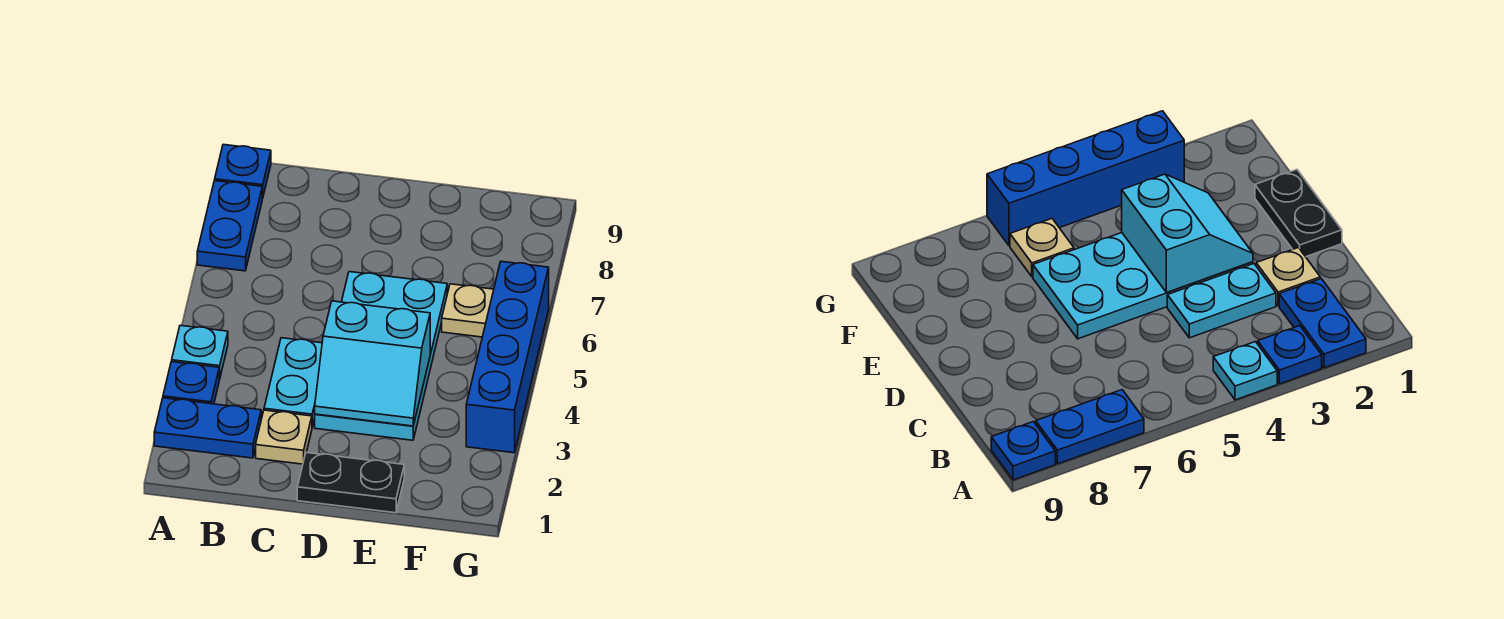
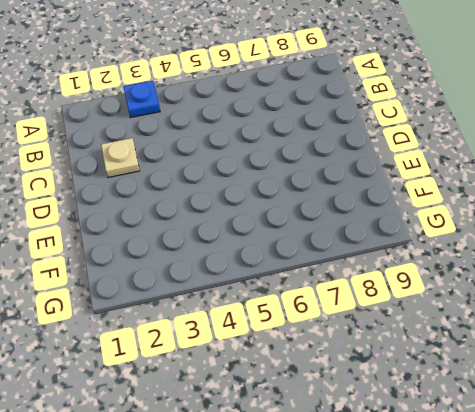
none -> blue 1x2 plate [154,398,261,458]
none -> cyan 1x1 plate [172,325,228,379]
none -> blue 1x2 plate [197,181,263,271]

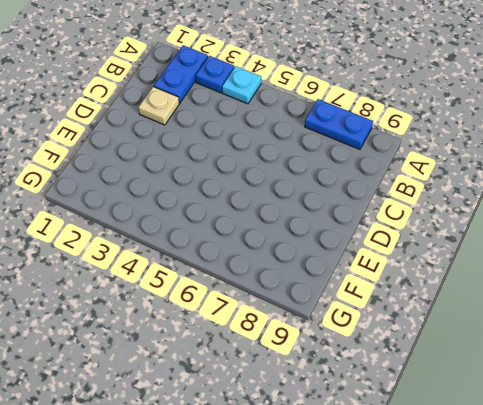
none -> blue 1x1 plate [215,144,271,198]
none -> cyan 1x2 plate [264,338,322,427]
none -> black 1x2 plate [297,453,404,513]

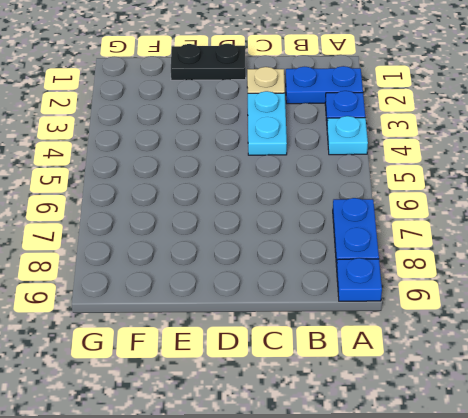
none -> cyan 2x4 plate [315,272,447,440]
none -> tan 1x1 plate [442,284,494,337]
none -> blue 1x4 brick [466,261,549,453]

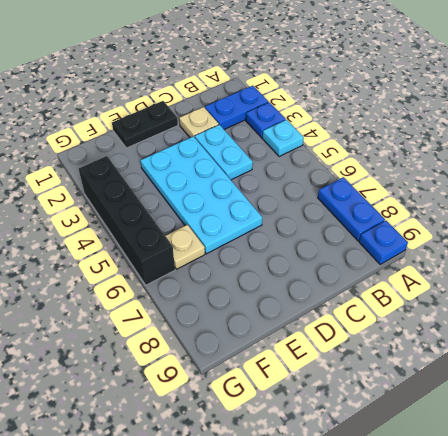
black 1x4 brick [79,156,175,285] -> blue 1x4 brick [466,261,549,453]
none -> cyan 2x2 slope [315,301,430,426]

